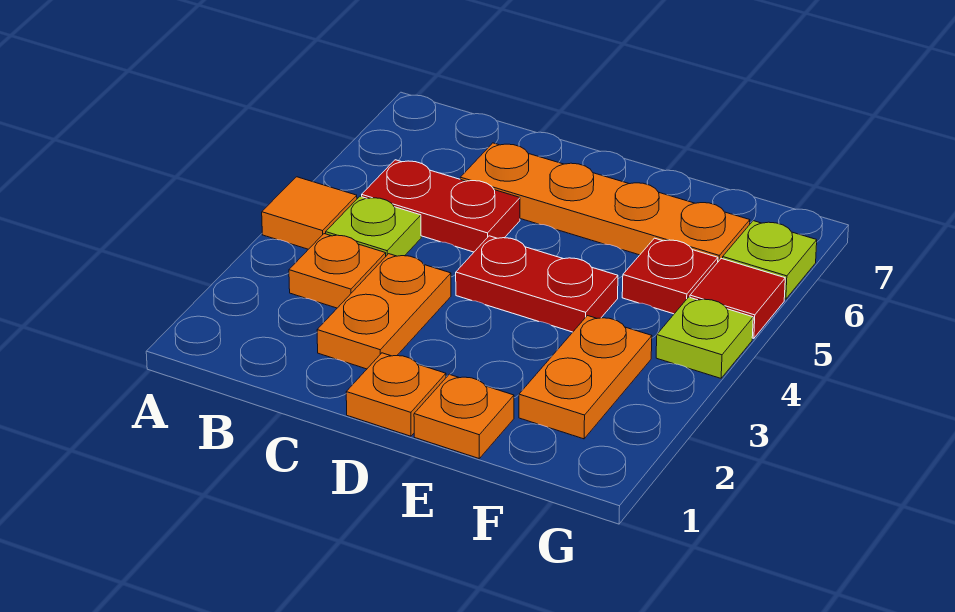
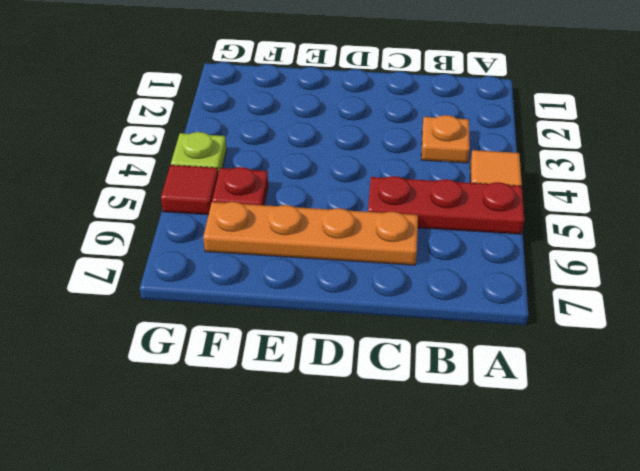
red 1x3 plate [368,176,524,234] -> red 1x2 plate [362,160,520,252]
none -> lime 1x1 plate [326,196,421,256]
none -> orange 1x2 plate [317,254,451,369]
none -> orange 1x1 plate [346,353,446,436]

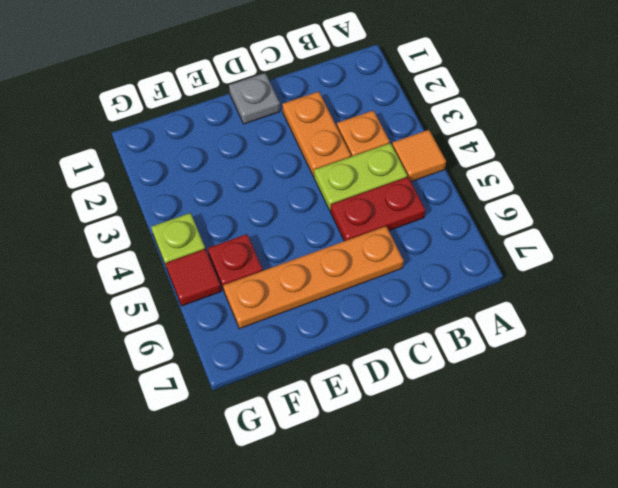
lime 1x2 plate [314,143,407,211] -> lime 1x1 plate [326,196,421,256]
grey 1x1 plate [229,73,280,124] -> orange 1x1 plate [346,353,446,436]
none -> red 1x2 plate [456,236,618,332]
none -> orange 1x1 plate [414,374,514,458]
none -> orange 1x2 plate [519,316,652,439]

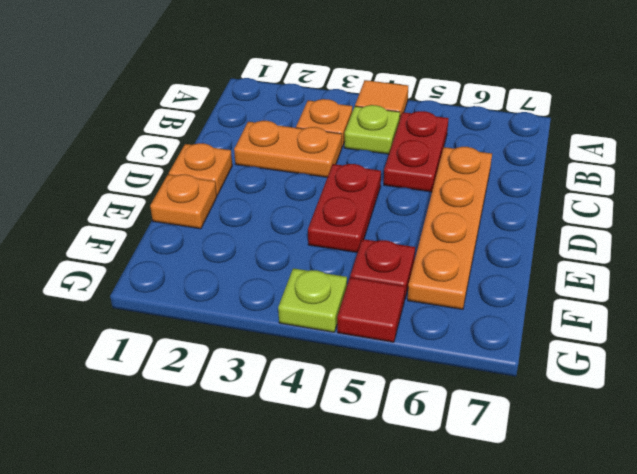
none -> orange 1x2 plate [519,316,652,439]
none -> lime 1x1 plate [723,221,817,299]

